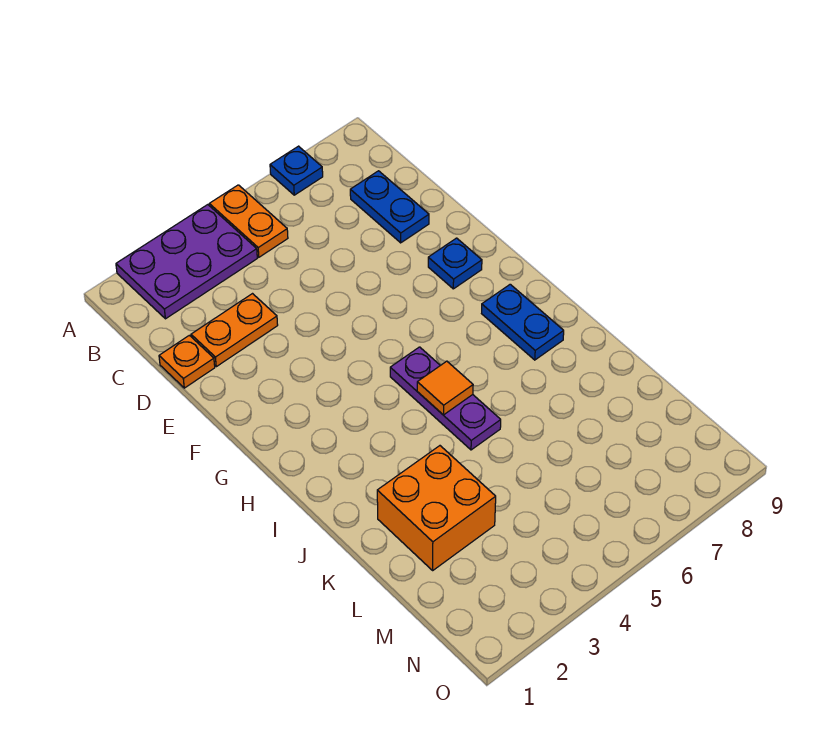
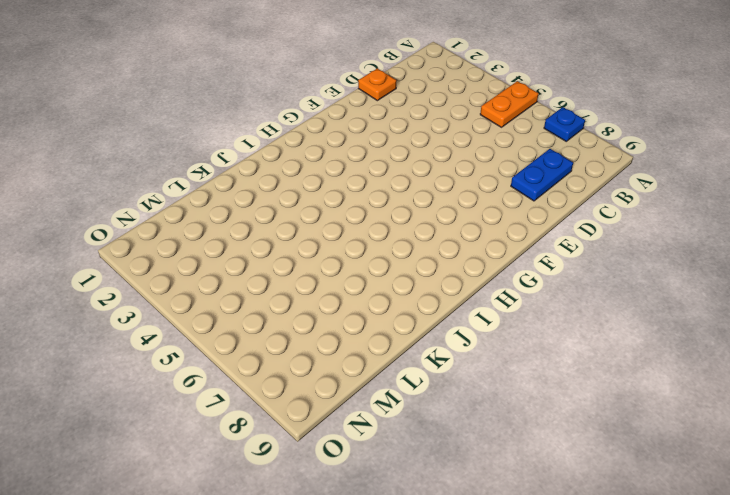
none -> purple 2x3 plate [116,205,257,319]
none -> orange 1x2 plate [191,294,278,367]

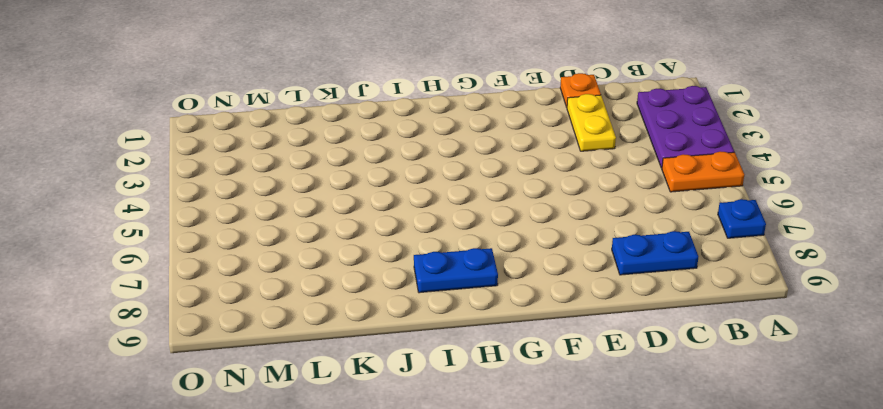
yellow 1x2 plate [567,94,616,151] -> orange 1x2 plate [191,294,278,367]
none -> blue 1x1 plate [428,238,482,289]
none -> purple 1x3 plate [390,347,501,450]

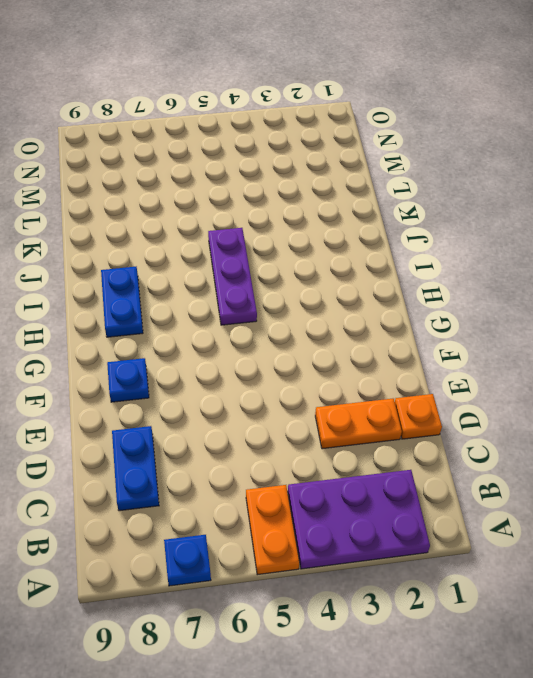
none -> orange 2x2 brick [377,446,496,570]
none -> orange 1x1 tile [417,361,473,415]

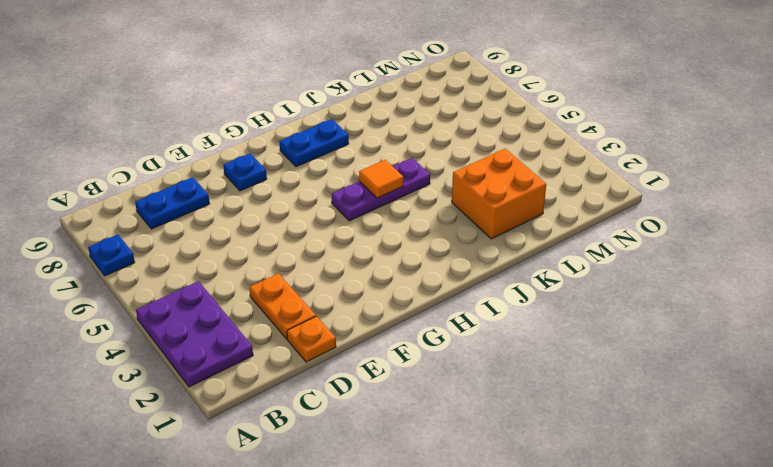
none -> orange 1x2 plate [209,185,288,257]

